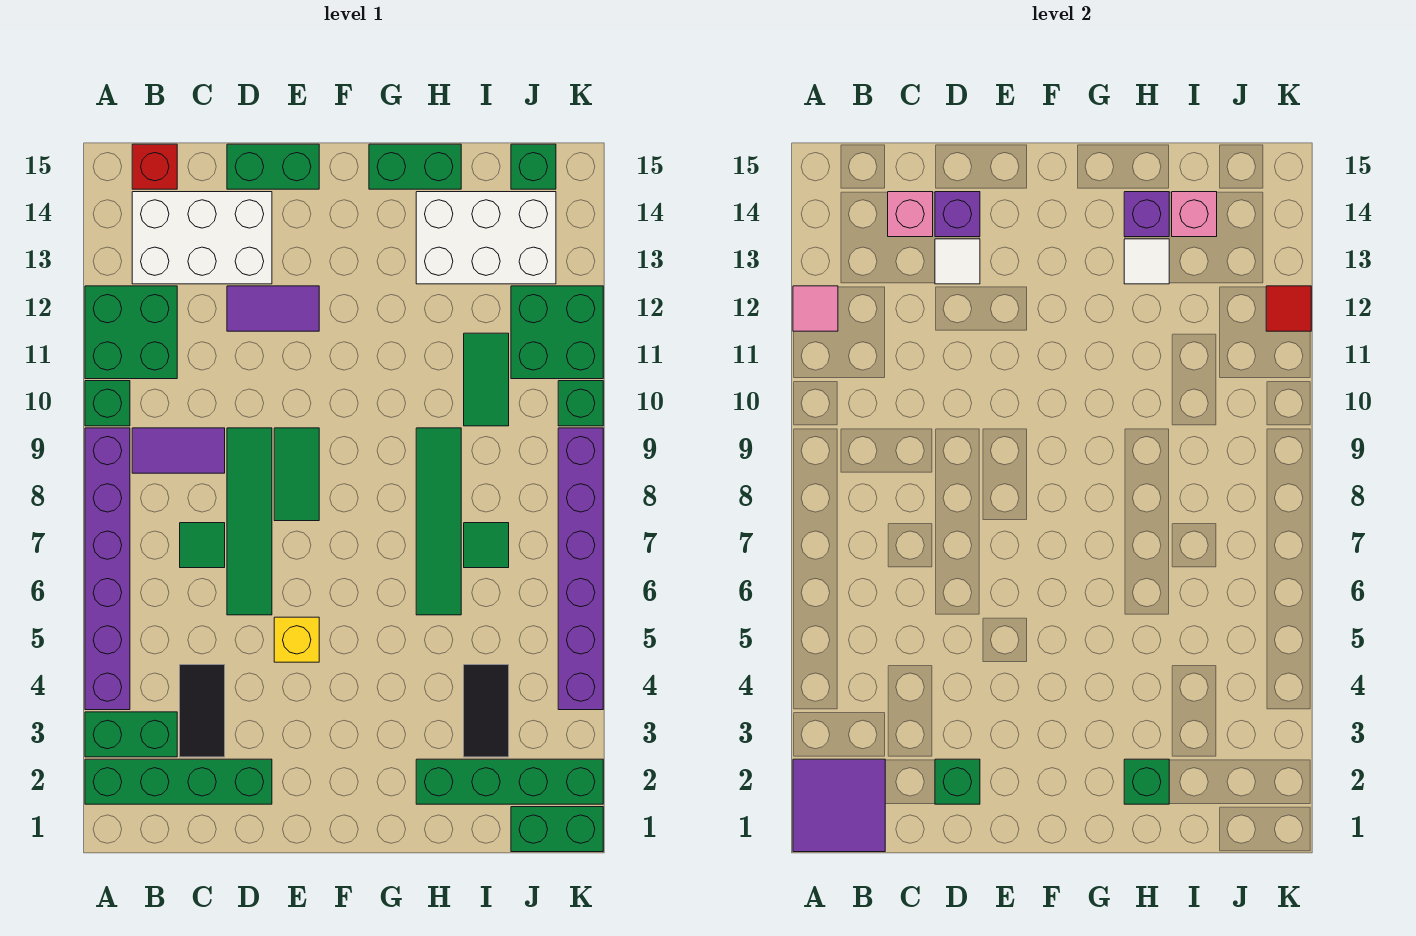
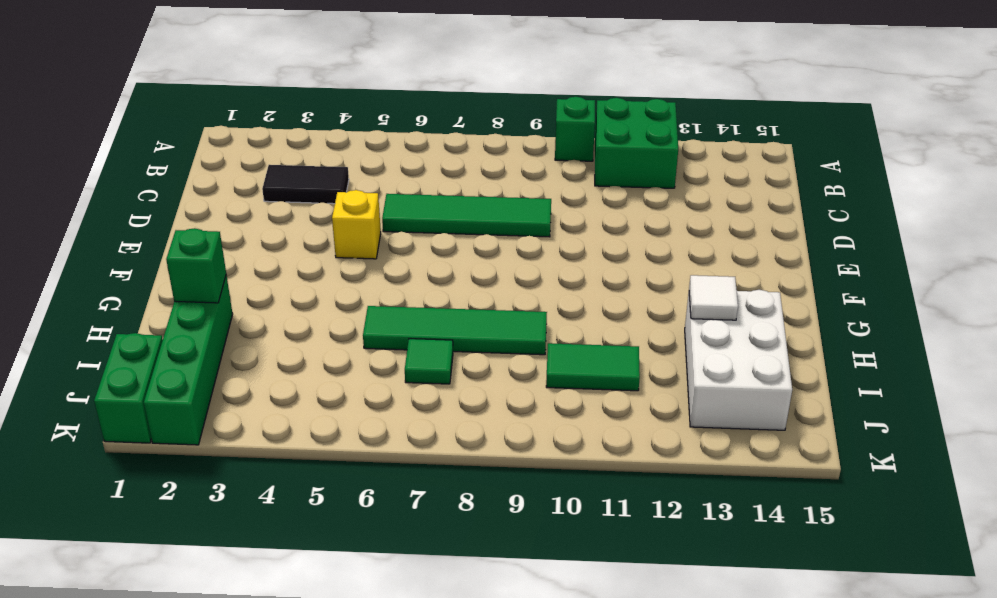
none -> green 1x4 brick [85,759,272,804]
none -> green 1x2 brick [85,712,177,757]
none -> purple 1x6 brick [85,428,130,710]
none -> purple 1x2 tile [132,428,225,473]

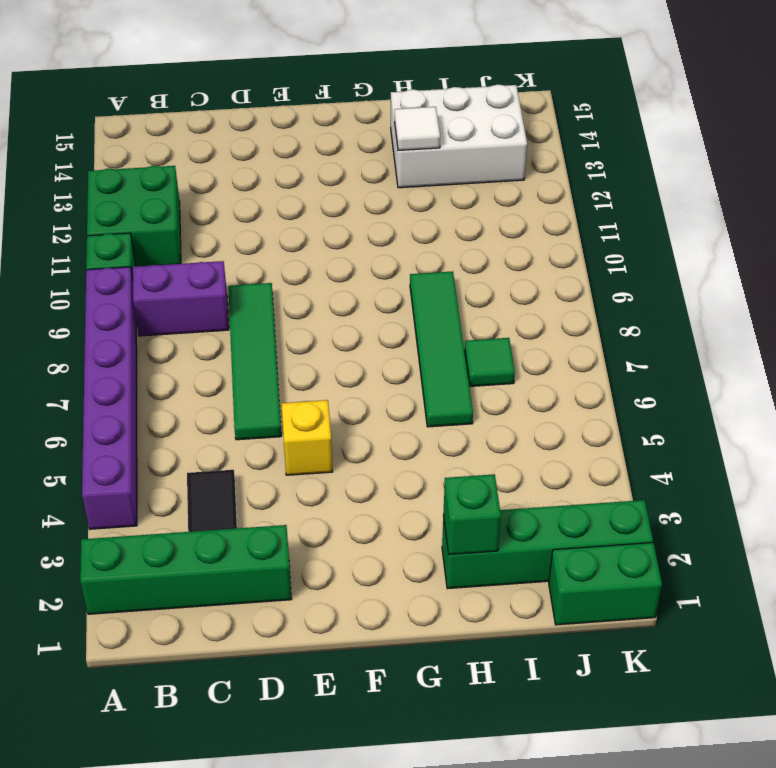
purple 1x2 brick [133,261,229,336] -> purple 1x2 tile [132,428,225,473]
none -> green 1x2 brick [85,712,177,757]
none -> white 2x3 brick [132,192,272,284]
none -> red 1x1 brick [132,144,177,189]
none -> green 1x1 tile [180,523,225,568]

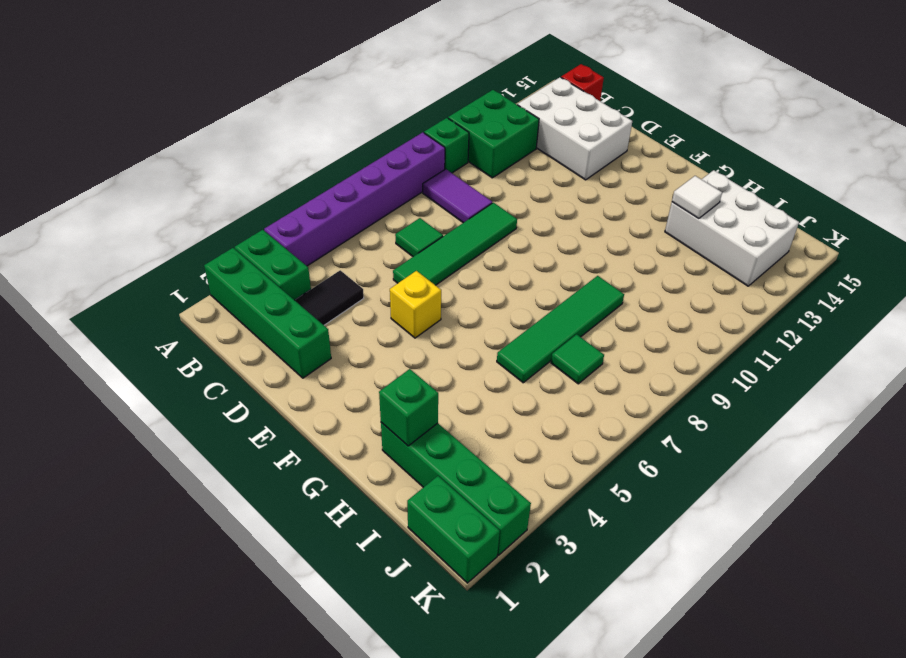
none -> purple 1x2 tile [227,286,319,331]
none -> green 1x2 brick [227,144,319,189]
none -> green 1x2 tile [274,428,319,521]
none -> green 1x2 brick [369,144,461,189]

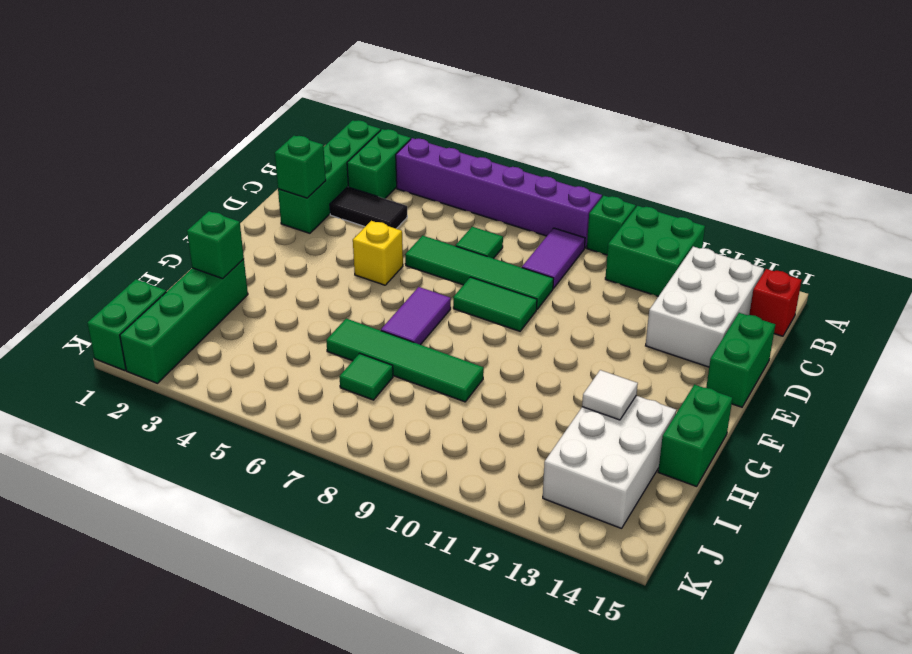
purple 1x2 tile [381,287,451,345] -> purple 1x2 tile moved to [227,286,319,331]
none -> black 1x2 tile [464,665,509,757]
none -> green 1x2 tile [464,333,509,426]
none -> green 2x2 brick [511,286,603,379]
none -> green 1x1 brick [511,144,556,189]

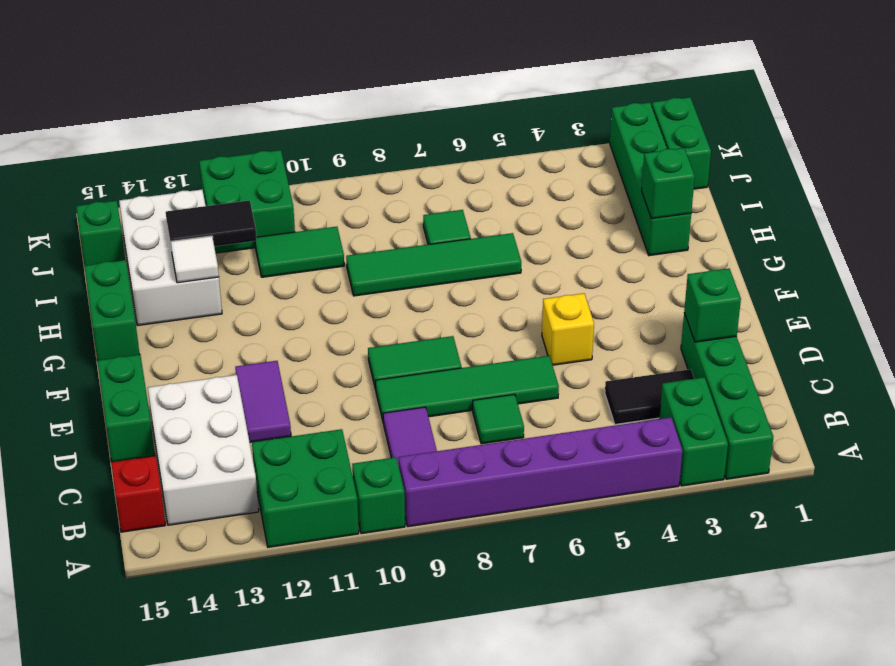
black 1x2 tile [166,200,257,246] -> black 1x2 tile moved to [464,665,509,757]
none -> purple 1x6 brick [558,428,603,710]
none -> green 1x1 brick [558,381,603,426]
none -> purple 2x2 tile [793,759,885,852]
none -> pink 1x1 tile [793,286,838,331]

